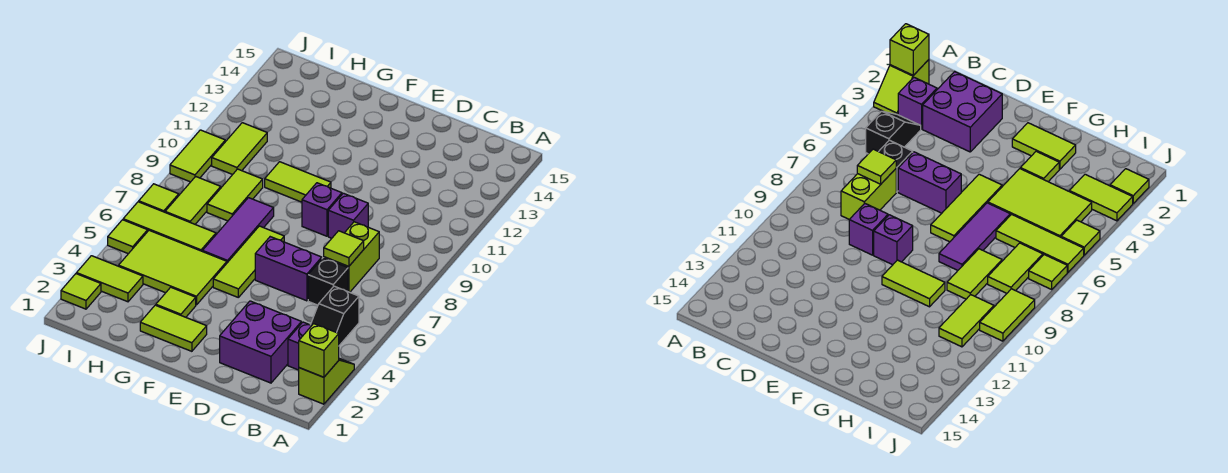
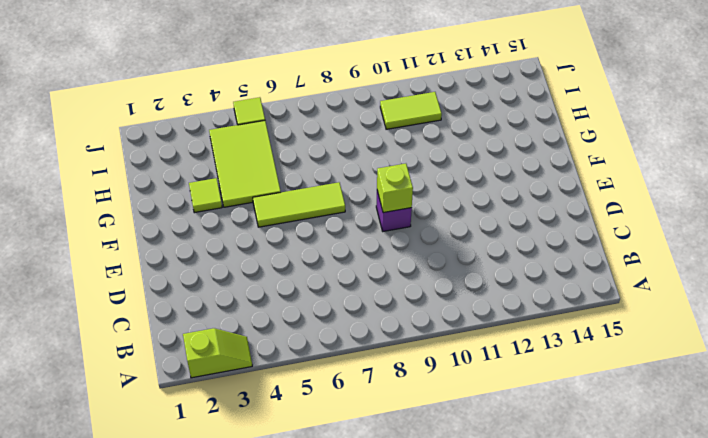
lime 1x1 brick [377,164,413,213] -> lime 1x1 brick moved to [299,324,339,377]
none -> purple 1x1 brick [288,322,312,370]
none -> black 1x2 slope [311,286,359,345]
none -> purple 2x2 brick [220,301,301,383]

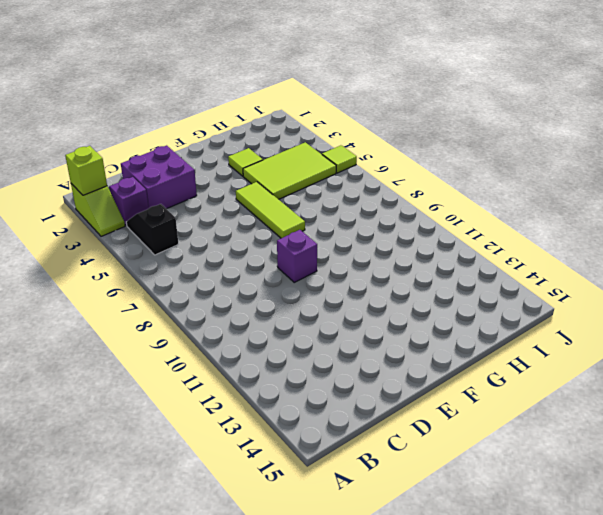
none -> black 1x1 brick [308,258,348,305]
none -> lime 1x2 brick [324,222,379,292]
none -> purple 1x2 brick [255,237,322,301]

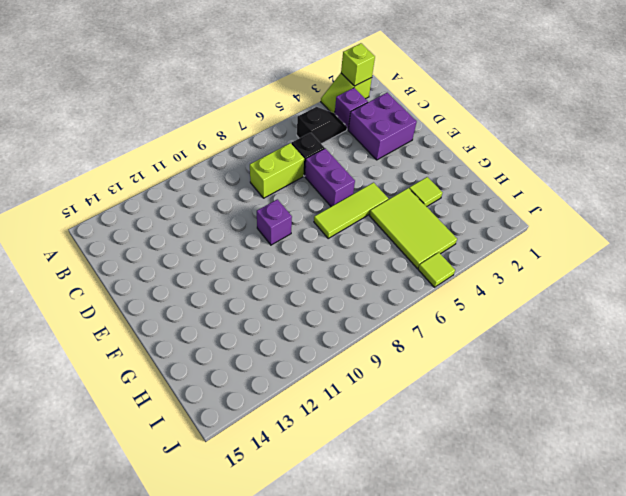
none -> purple 1x1 brick [328,193,368,238]
none -> lime 1x2 tile [140,305,207,351]
none -> lime 1x2 tile [265,162,331,202]

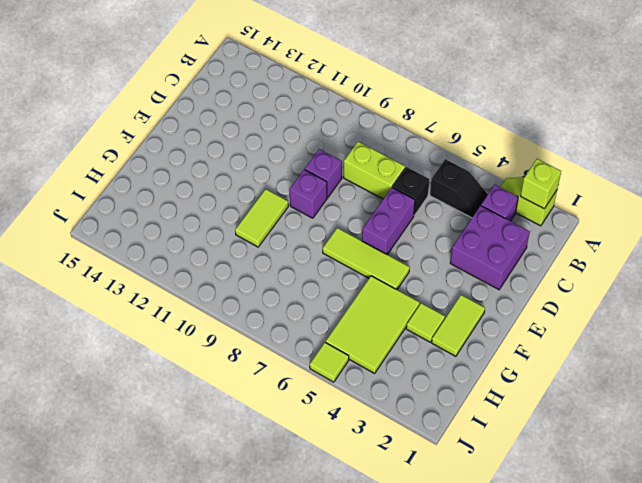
none -> purple 1x3 tile [202,198,274,263]
none -> lime 1x3 tile [123,202,216,251]
none -> lime 1x2 tile [207,169,263,221]

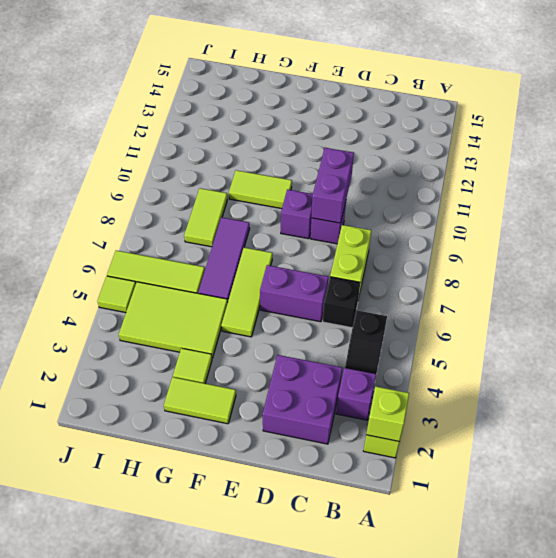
purple 1x2 brick [311,148,354,223] -> none
none -> lime 1x2 tile [77,256,143,302]
none -> lime 1x2 tile [165,176,221,224]
none -> lime 1x2 tile [212,123,267,175]

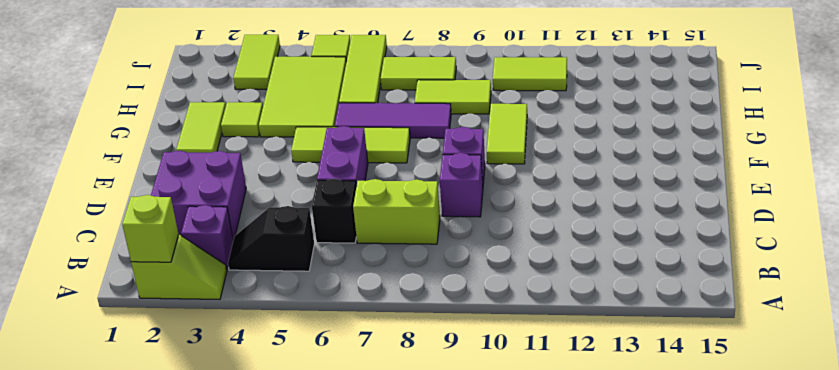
none -> lime 1x1 tile [61,274,101,309]
none -> lime 1x1 tile [139,184,179,212]
none -> lime 1x2 tile [170,130,225,182]

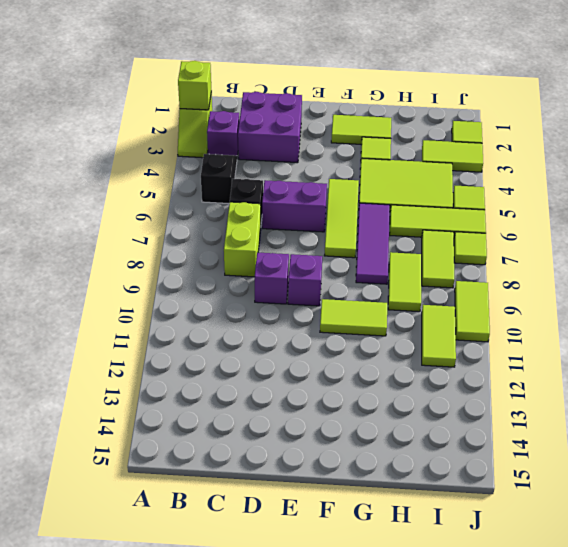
none -> lime 1x1 tile [324,231,364,267]

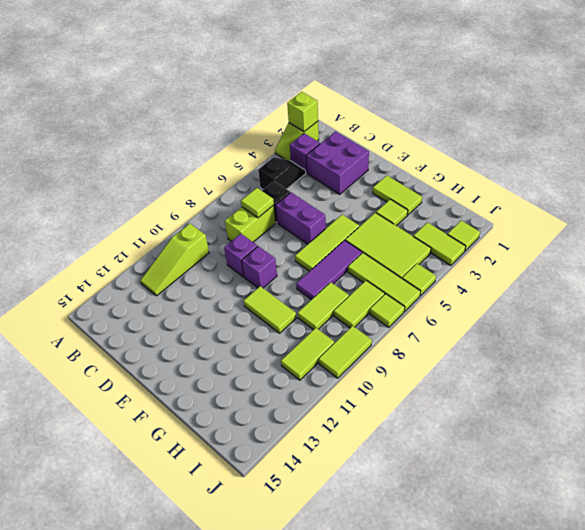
lime 1x3 slope [140,224,209,296] -> none

